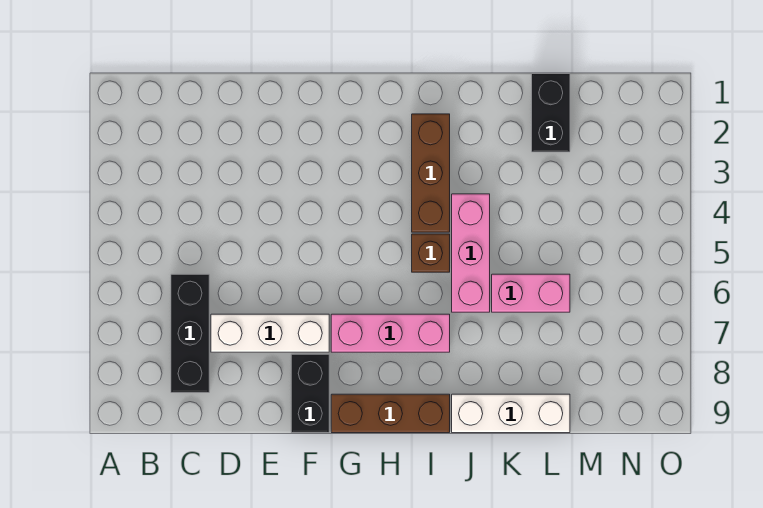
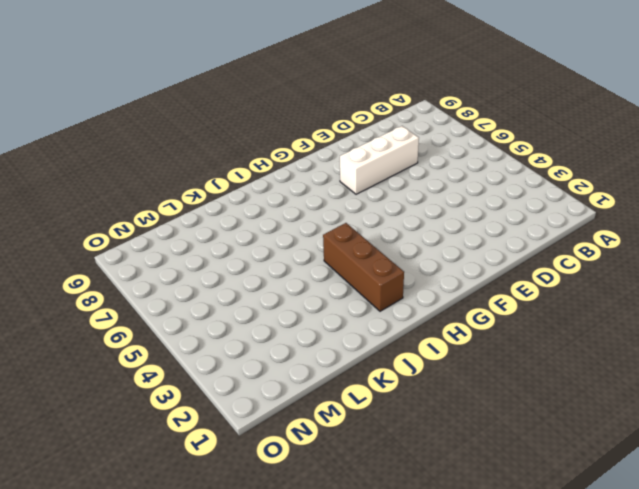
none -> black 1x3 brick [171,274,209,393]
none -> black 1x2 brick [291,354,329,433]

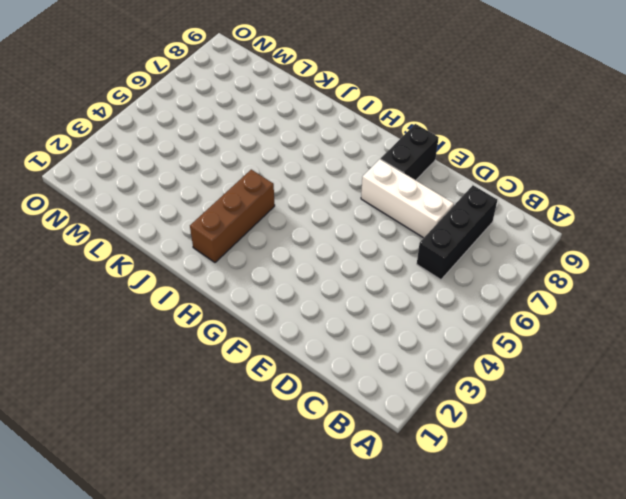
none -> pink 1x3 brick [331,314,450,352]
none -> brown 1x3 brick [331,394,450,433]

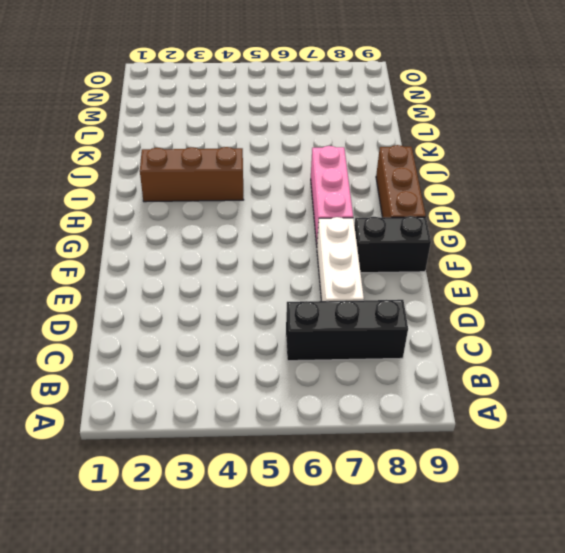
none -> brown 1x1 brick [412,234,450,272]
none -> pink 1x3 brick [452,194,490,312]

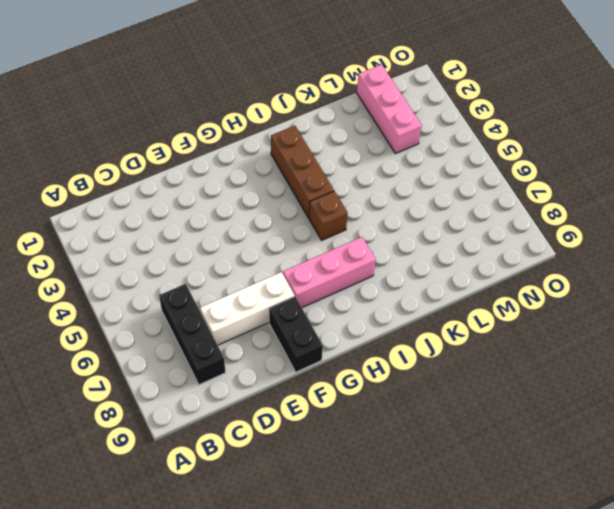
pink 1x3 brick [357,65,422,154] -> pink 1x3 brick moved to [452,194,490,312]
none -> brown 1x3 brick [331,394,450,433]
none -> white 1x3 brick [452,394,570,433]

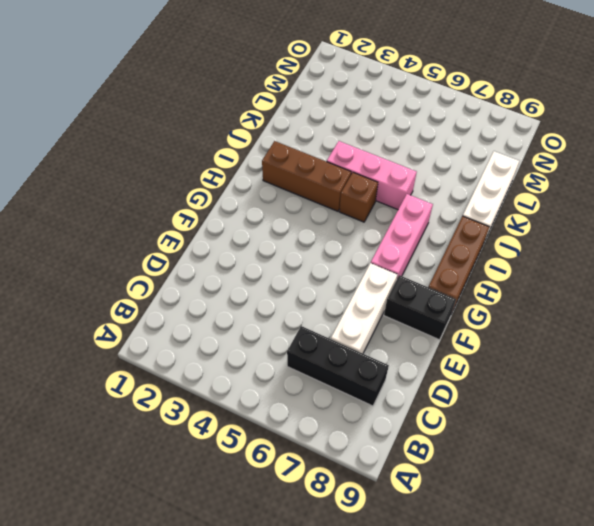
none -> pink 1x2 brick [492,274,570,312]
none -> black 1x2 brick [532,74,570,152]

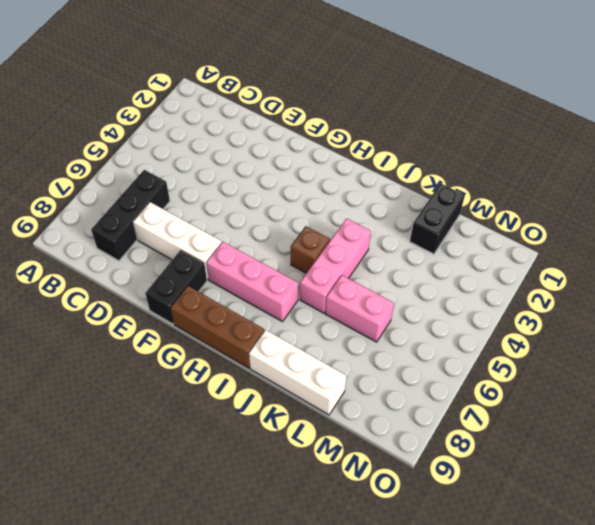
none -> brown 1x3 brick [412,114,450,232]

